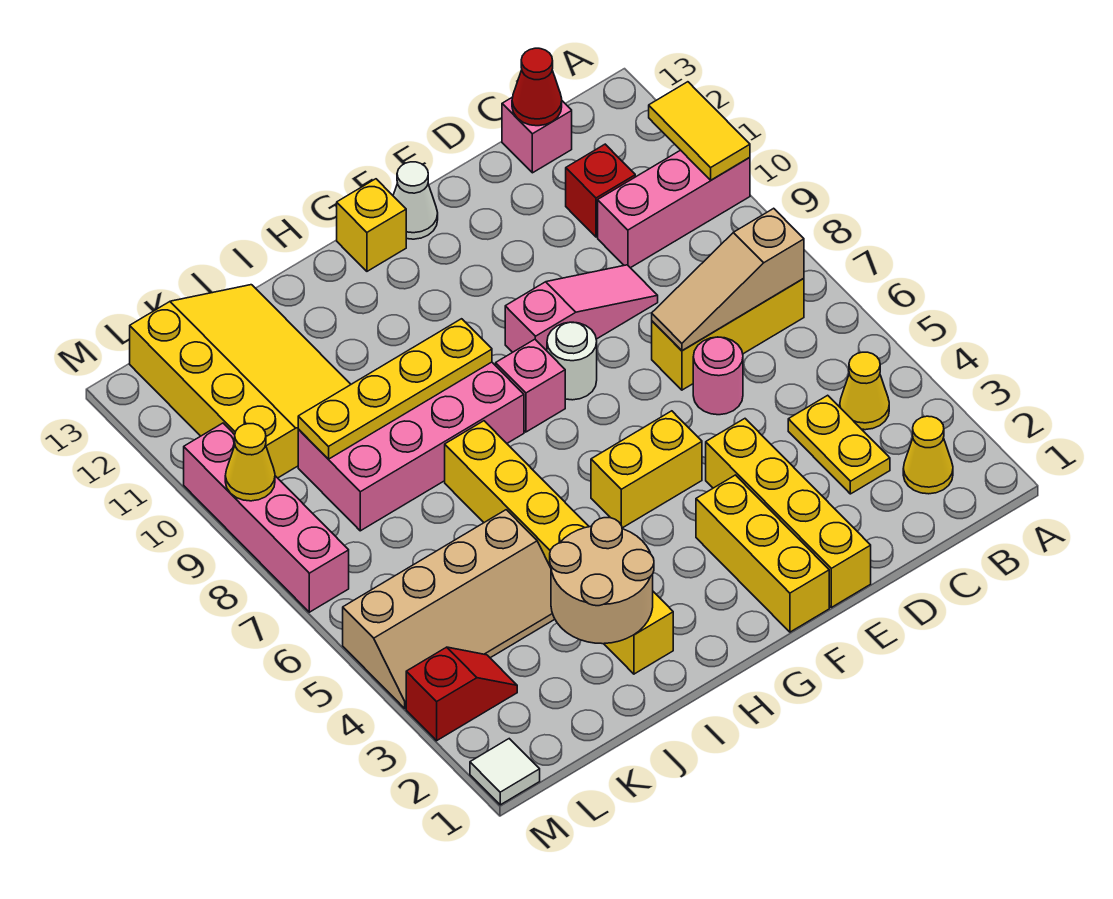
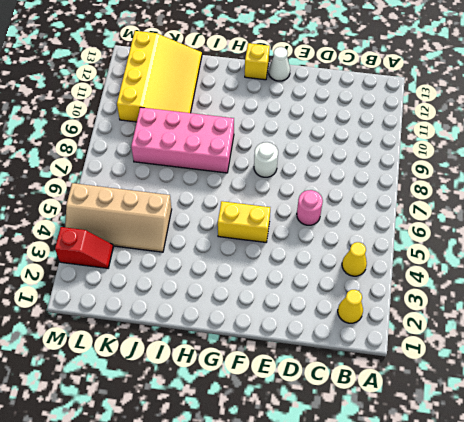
none -> pink 1x3 brick [598,150,750,268]
none -> yellow 1x3 brick [652,278,804,390]
none -> yellow 1x2 plate [788,395,890,494]

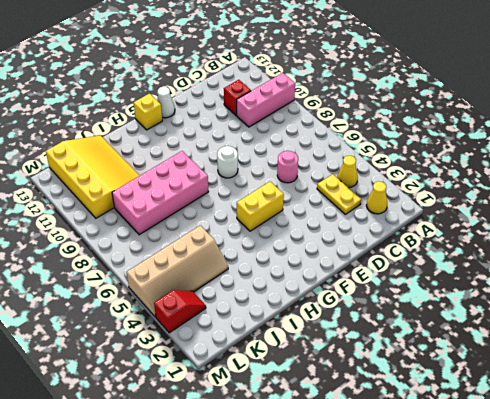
none -> yellow 1x3 brick [652,278,804,390]
none -> pink 1x1 brick [502,97,572,173]
none -> pink 1x3 slope [505,265,658,352]

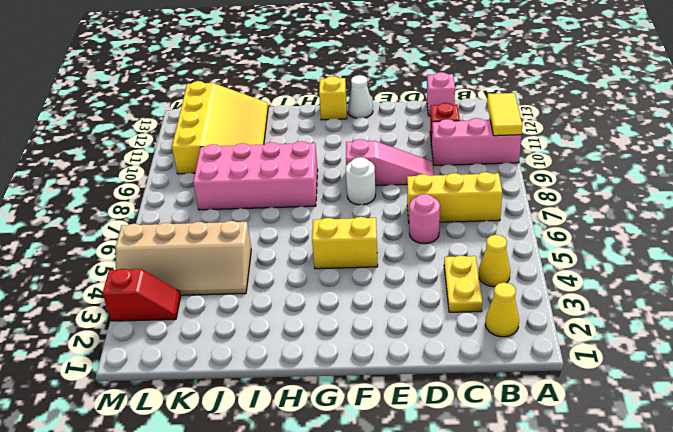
none -> yellow 1x4 brick [706,419,871,607]
none -> yellow 1x3 brick [696,475,829,632]
none -> pink 1x1 brick [496,339,565,432]

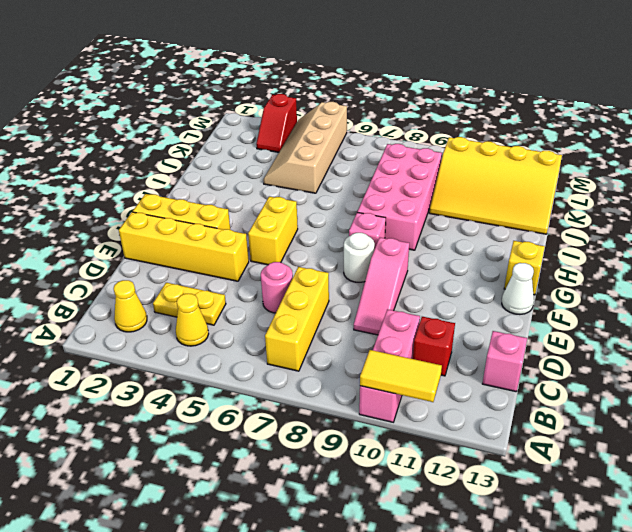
none -> yellow 1x6 brick [445,421,673,674]
none -> white 1x1 tile [470,739,540,805]
none -> pink 1x4 brick [184,423,349,612]

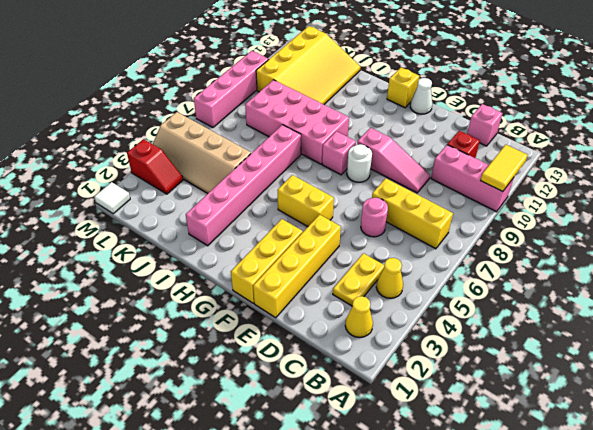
pink 1x6 brick [186,125,301,246] -> yellow 1x6 brick [445,421,673,674]
none -> tan 1x3 slope [652,208,804,351]
none -> red 1x1 cone [512,48,562,126]
none -> yellow 1x4 plate [298,319,492,459]

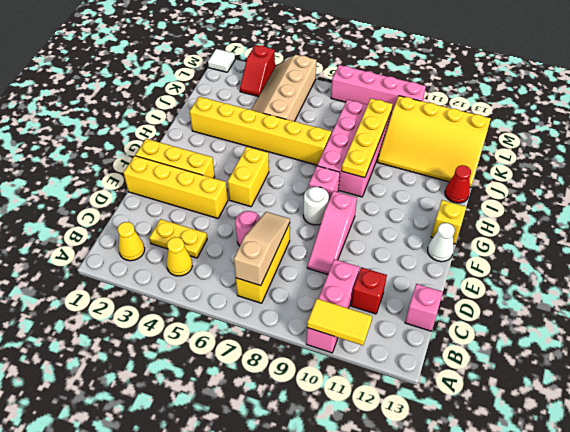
red 1x1 cone [445,165,471,203] -> red 1x1 cone moved to [512,48,562,126]
none -> tan 2x2 round brick [550,518,654,644]
none -> yellow 1x1 cone [225,424,275,501]

